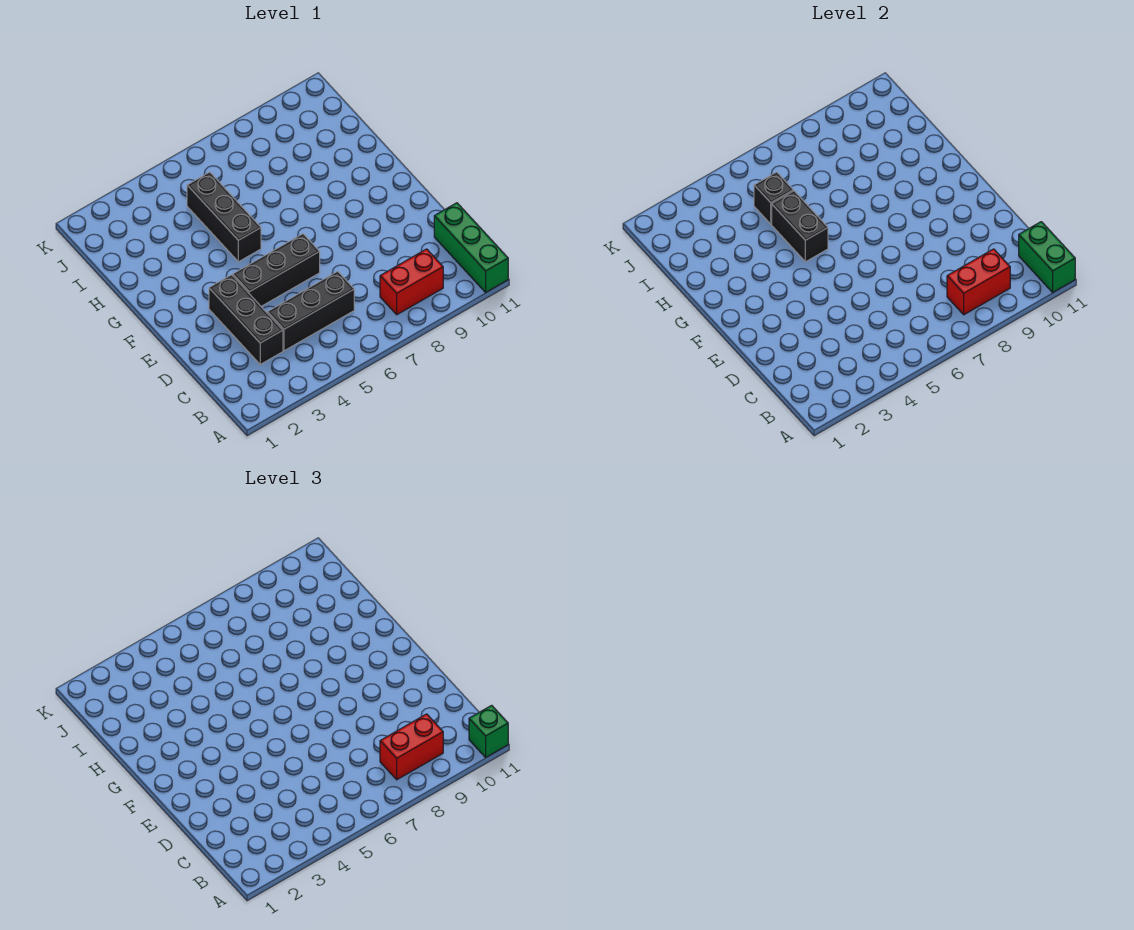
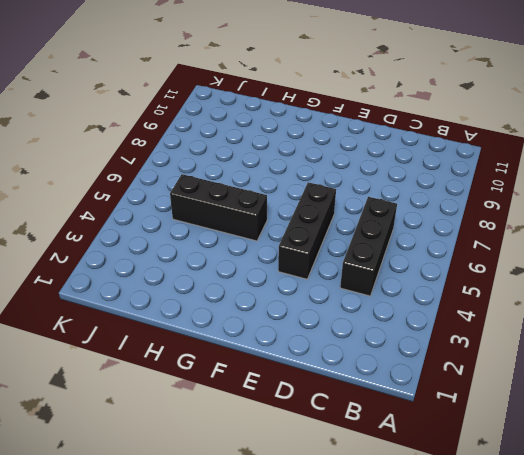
none -> green 1x3 brick [434,203,508,292]
none -> red 1x2 brick [380,249,443,315]
none -> black 1x3 brick [209,275,283,364]

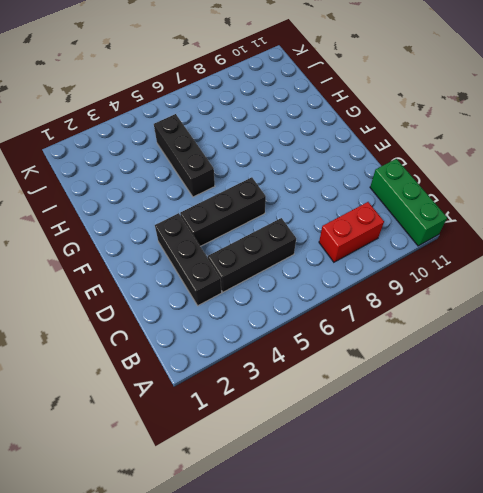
none -> green 1x2 brick [1019,222,1075,292]
none -> red 1x2 brick [947,249,1010,315]
none -> black 1x2 brick [772,191,828,262]

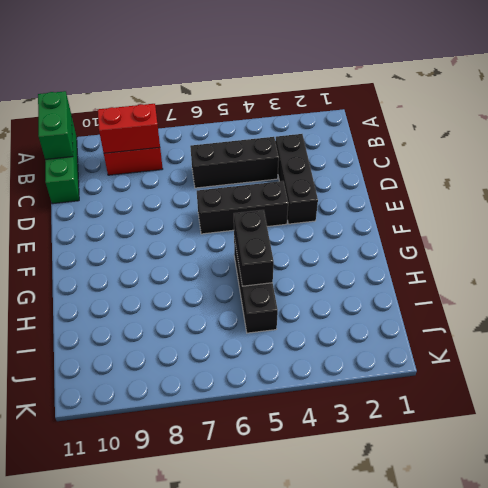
none -> black 1x1 brick [754,172,793,224]
none -> green 1x1 brick [469,705,508,757]
none -> red 1x2 brick [380,714,443,780]

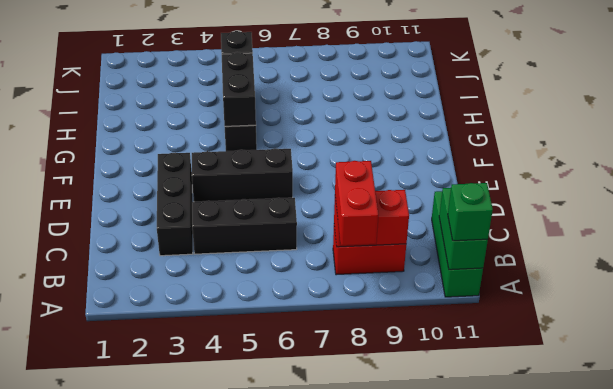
red 1x2 brick [335,161,378,246] -> red 1x2 brick turned to [380,714,443,780]

